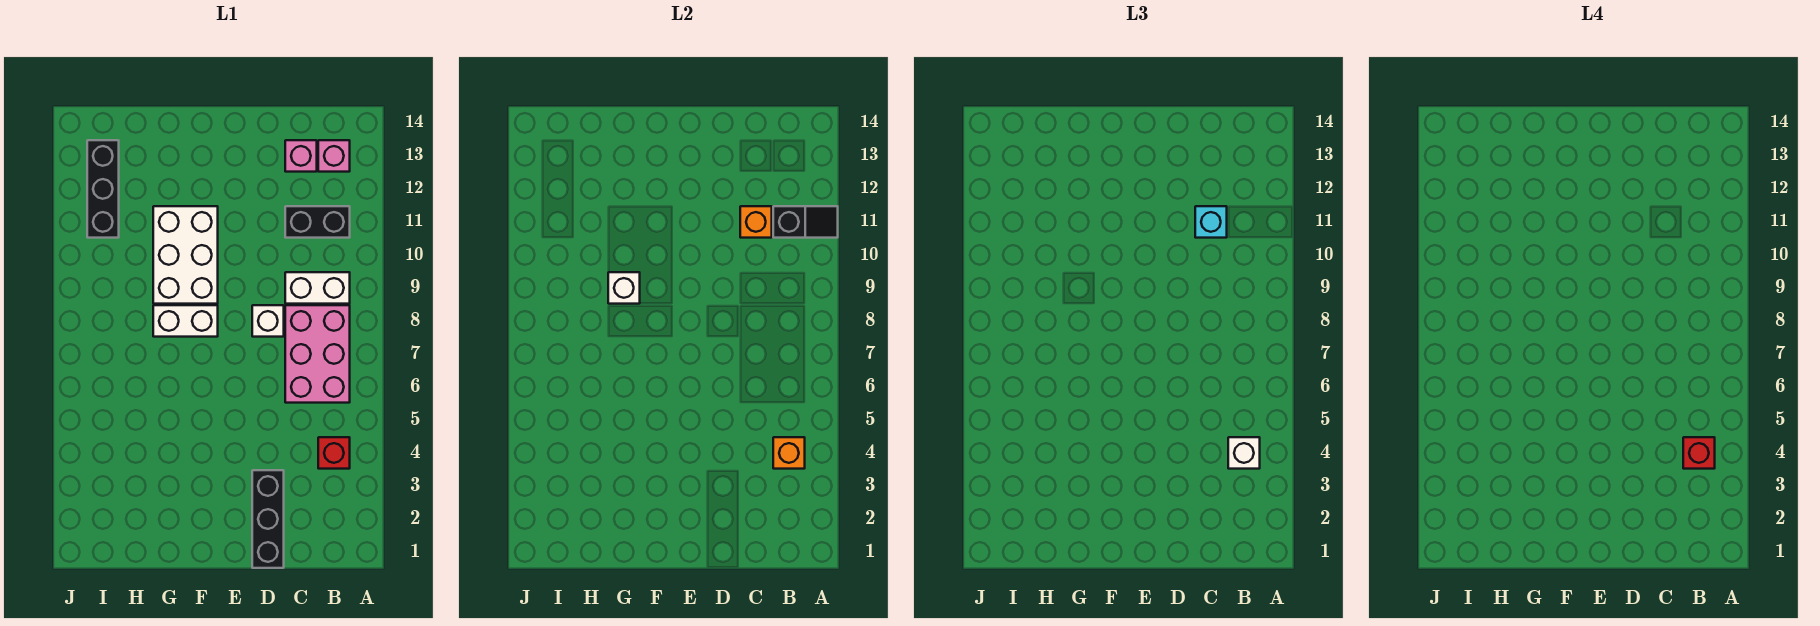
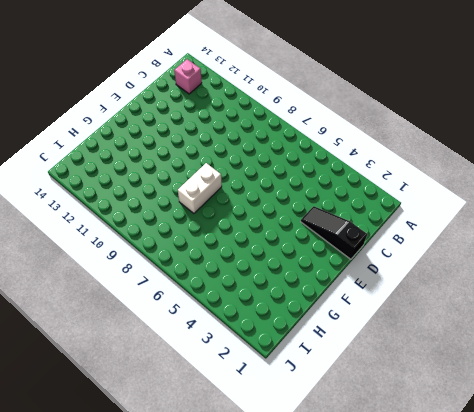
black 1x3 slope [301,206,367,259] -> black 1x3 brick [252,470,284,568]
none -> red 1x1 brick [318,437,350,469]
none -> pink 2x3 brick [285,305,350,403]
none -> white 1x2 brick [285,272,350,304]

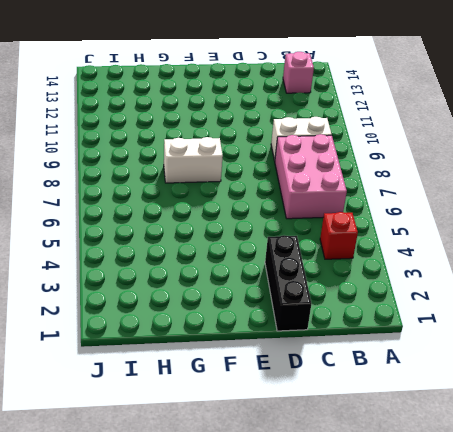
none -> black 1x2 brick [285,206,350,238]
none -> pink 1x1 brick [285,140,317,172]
none -> white 1x1 brick [252,305,284,337]

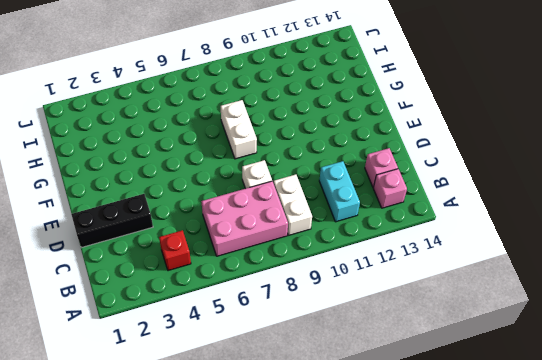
cyan 1x2 brick [319,161,360,222] -> black 1x2 brick [285,206,350,238]
none -> white 2x3 brick [153,206,218,304]
none -> black 1x3 brick [87,140,119,238]
none -> black 1x2 slope [773,206,838,238]

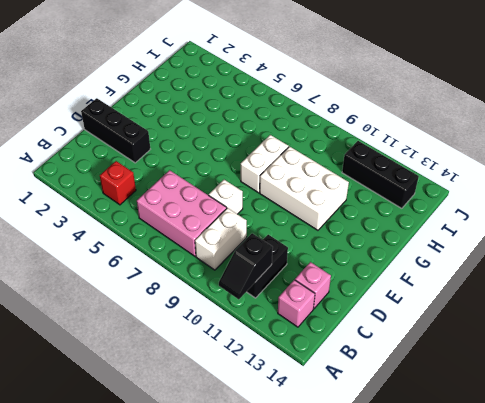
none -> orange 1x1 brick [773,437,805,469]
none -> orange 1x1 brick [740,206,772,238]
none -> white 1x1 brick [608,272,640,304]

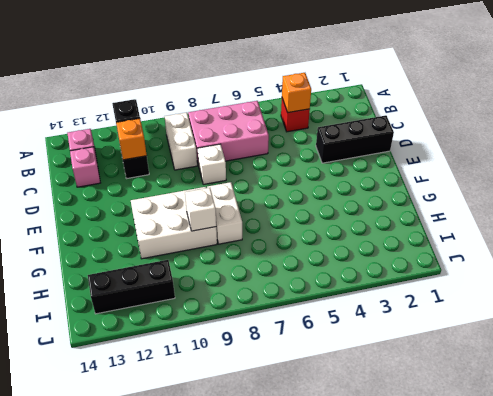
none -> white 1x1 brick [1228,437,1260,469]
none -> cyan 1x1 brick [1195,206,1227,238]
none -> red 1x1 brick [1683,437,1715,469]

